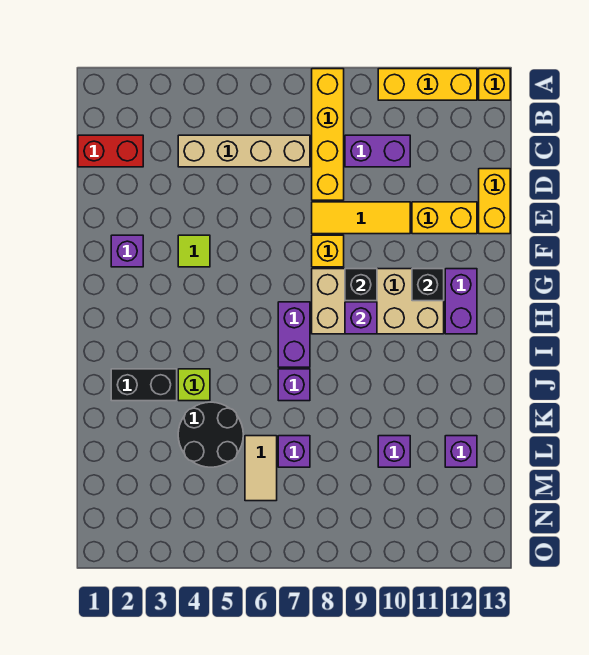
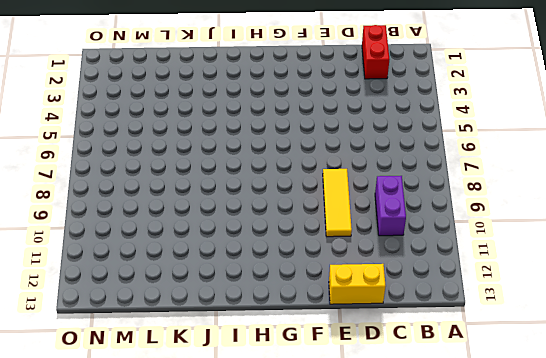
none -> yellow 1x4 brick [312,69,344,200]
none -> yellow 1x3 brick [378,69,477,100]
none -> yellow 1x1 brick [479,69,510,100]

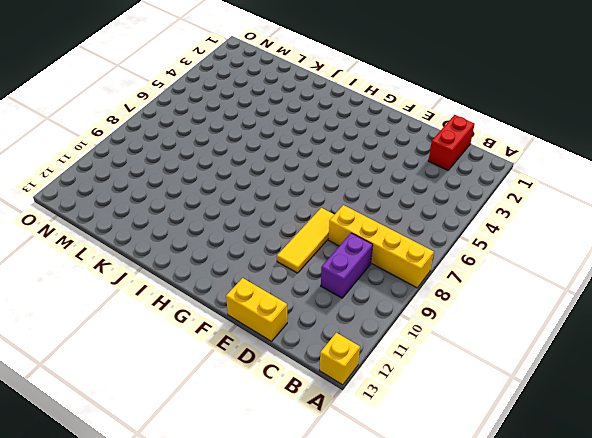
none -> yellow 1x3 brick [378,69,477,100]
none -> tan 1x4 brick [178,135,310,167]
none -> yellow 1x2 brick [412,202,477,234]

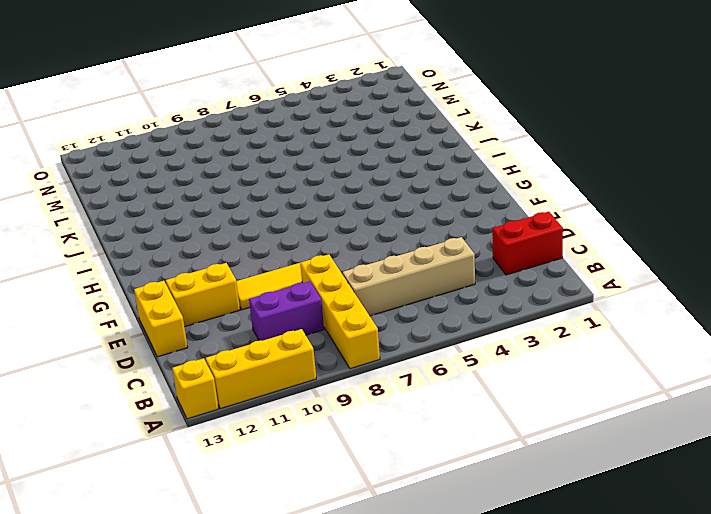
none -> purple 1x1 brick [111,235,143,267]
none -> lime 1x1 tile [178,235,210,267]
none -> yellow 1x1 brick [312,235,344,267]

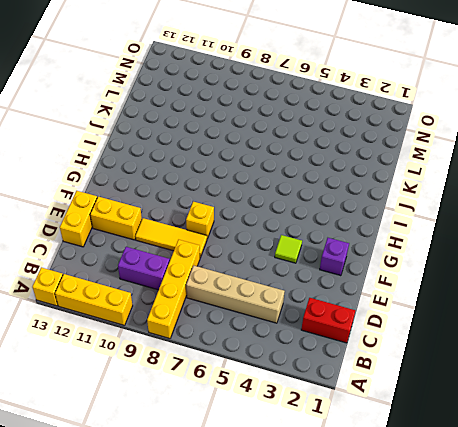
none -> tan 2x4 brick [312,269,444,334]
none -> purple 1x2 brick [445,269,477,334]
none -> purple 1x2 brick [278,302,310,367]

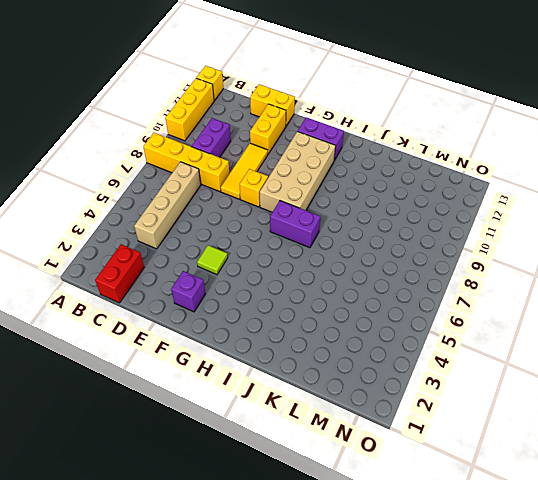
none -> black 1x2 brick [111,369,177,401]
none -> lime 1x1 brick [178,369,210,401]
none -> purple 1x1 brick [278,369,310,401]

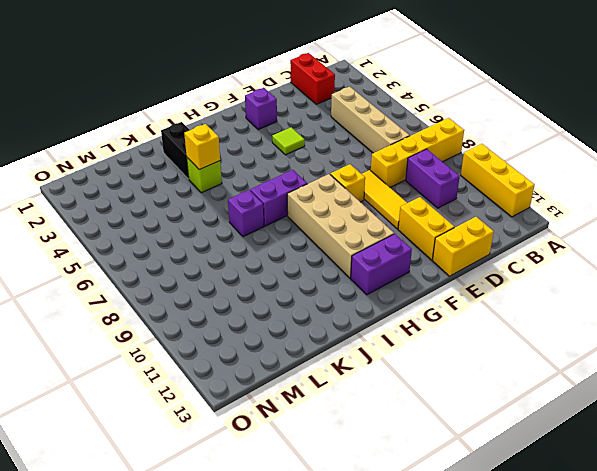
yellow 1x1 brick [184,124,220,170] -> yellow 1x1 brick moved to [479,69,510,100]
none -> black 2x2 round brick [178,402,243,467]
none -> tan 1x2 tile [245,436,277,501]
none -> purple 1x1 brick [278,436,310,467]

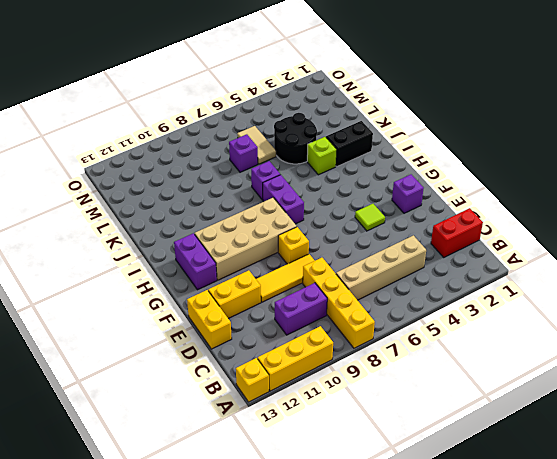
none -> purple 1x1 brick [378,436,410,467]
none -> purple 1x1 brick [445,436,477,467]
none -> black 1x1 brick [345,269,377,301]

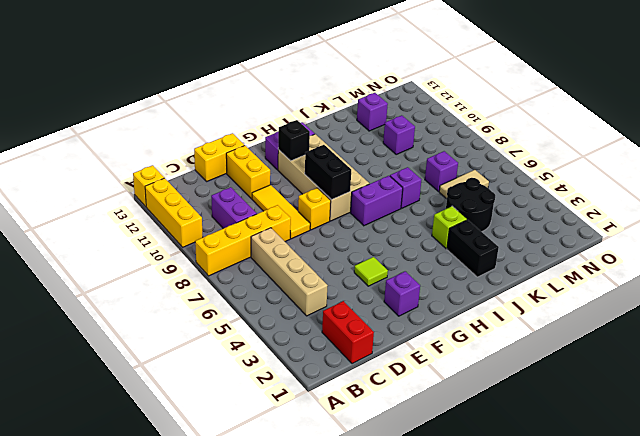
black 1x2 brick [305,145,351,200] -> black 1x1 brick [345,269,377,301]
none -> purple 1x1 brick [345,302,377,334]

